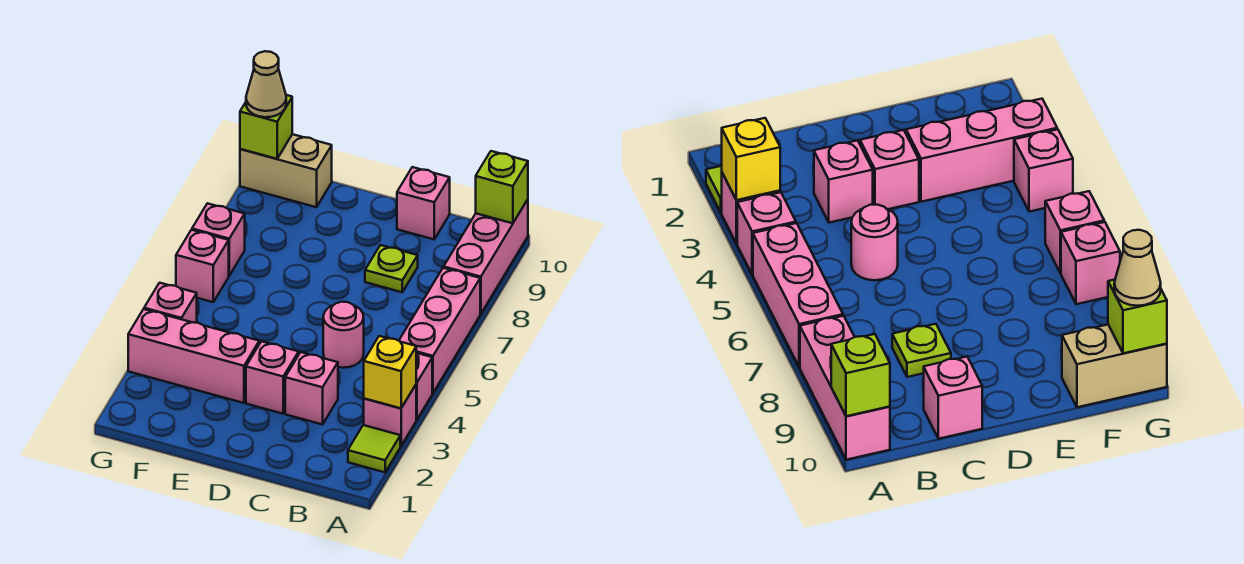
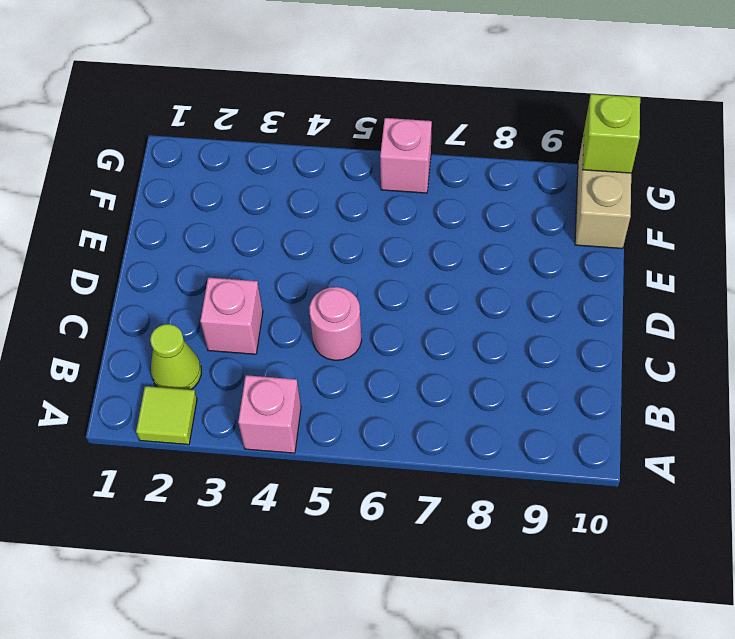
lime 1x1 cone [150,324,201,390] -> none
none -> pink 1x1 brick [364,385,416,446]
none -> pink 1x3 brick [399,268,480,393]
none -> pink 1x3 brick [444,199,528,314]

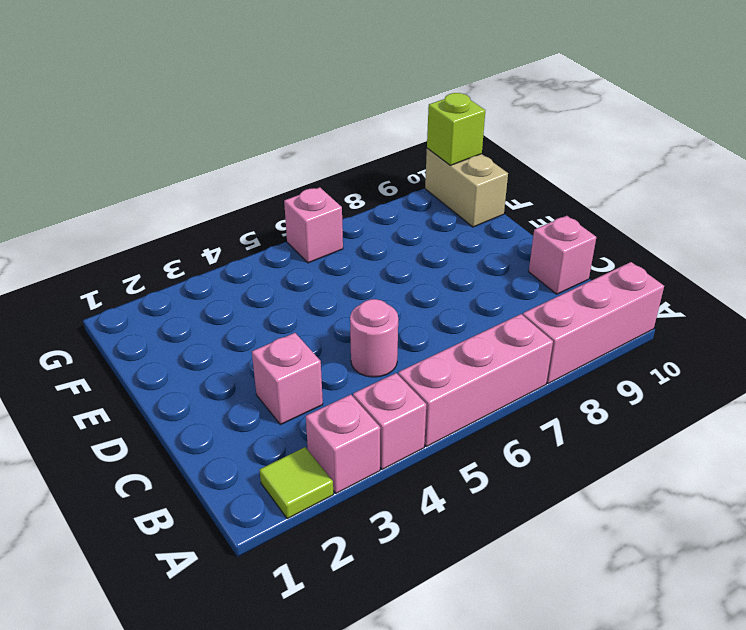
none -> lime 1x1 plate [365,245,418,292]
none -> pink 1x1 brick [246,341,299,414]
none -> pink 1x3 brick [128,309,259,403]

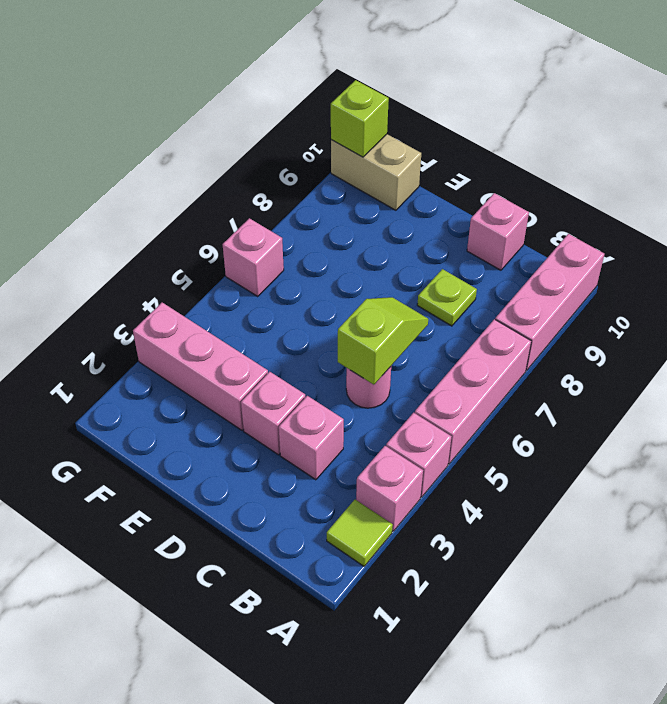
lime 1x2 slope [338,297,428,385] -> none
none -> pink 1x1 brick [144,283,197,323]
none -> pink 1x1 brick [192,203,245,276]
none -> yellow 1x1 brick [364,336,416,408]

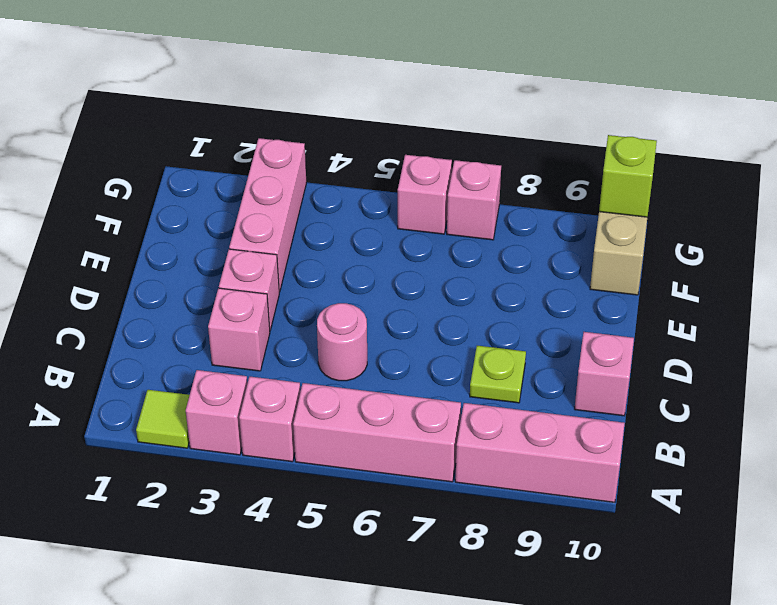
none -> pink 1x1 brick [144,283,197,323]
none -> yellow 1x1 brick [364,336,416,408]
none -> lime 1x1 brick [476,151,528,223]

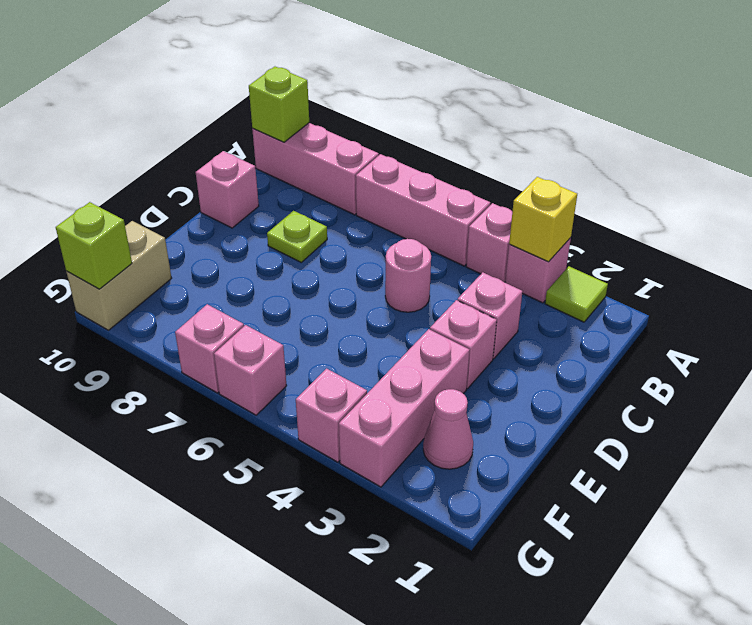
pink 1x1 cone [423,389,473,469] -> none
none -> tan 1x1 cone [246,51,286,117]

